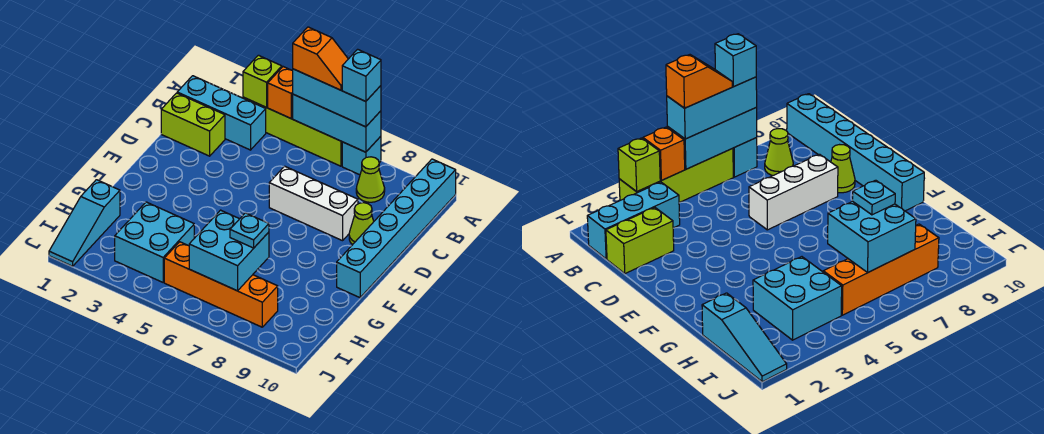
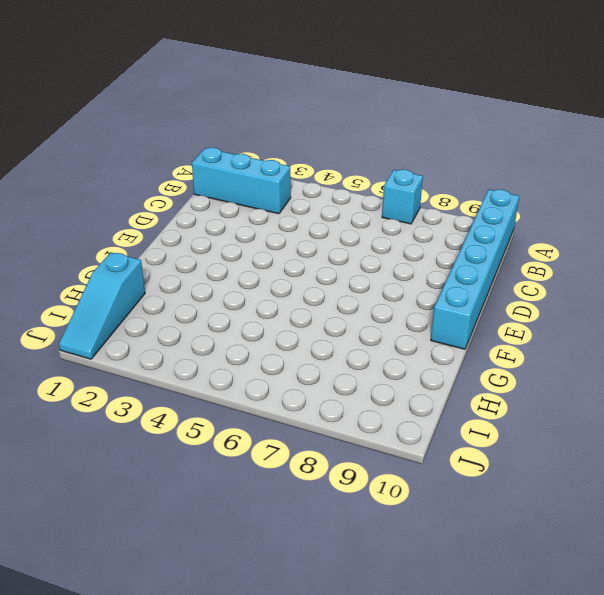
none -> lime 1x4 brick [243,97,342,166]
none -> lime 1x1 cone [356,157,385,202]
none -> lime 1x2 brick [161,93,225,156]

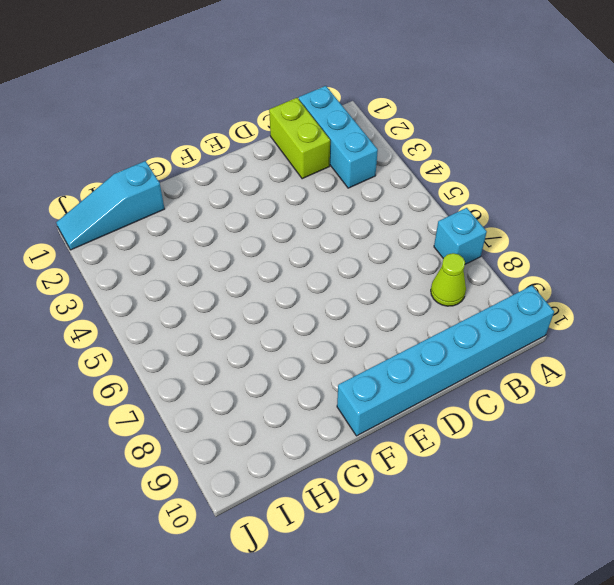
none -> lime 1x4 brick [243,97,342,166]
none -> white 1x3 brick [269,166,358,241]
none -> lime 1x1 cone [349,203,374,245]

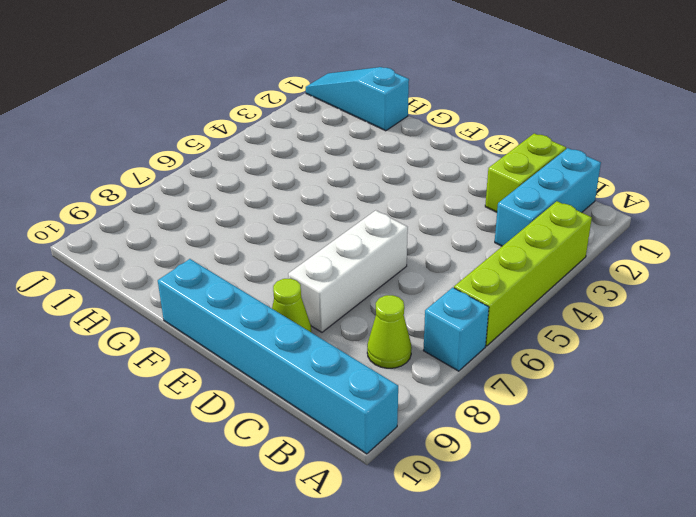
none -> cyan 2x2 brick [115,202,194,282]
none -> orange 1x4 brick [164,242,278,327]
none -> lime 1x1 brick [243,55,282,107]

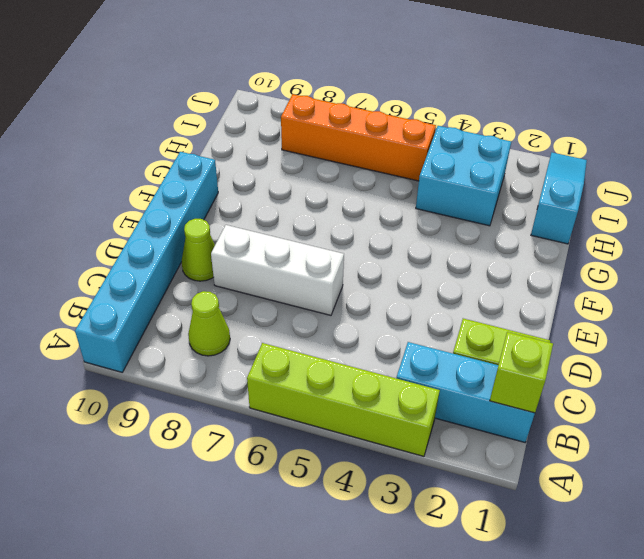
lime 1x1 brick [490,332,553,413] -> lime 1x1 brick moved to [243,55,282,107]
none -> cyan 1x1 brick [342,136,381,175]
none -> orange 1x1 brick [268,67,293,119]
none -> cyan 1x3 brick [293,94,381,152]

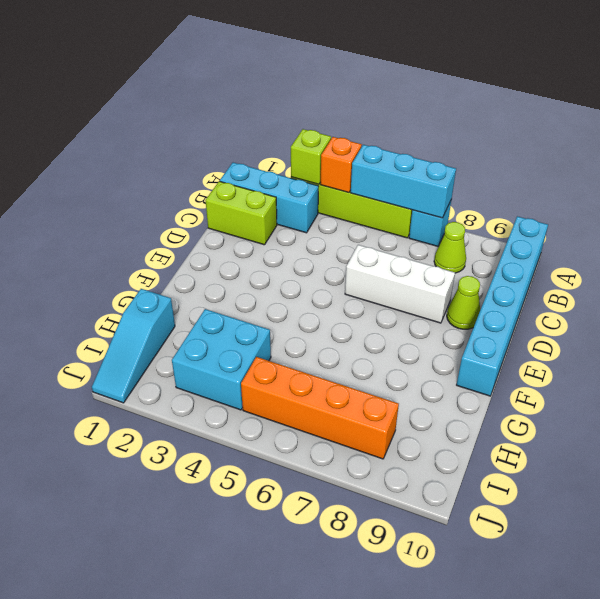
none -> cyan 2x2 brick [189,210,269,291]
none -> cyan 1x3 brick [293,69,381,127]
none -> cyan 1x1 plate [230,213,269,248]

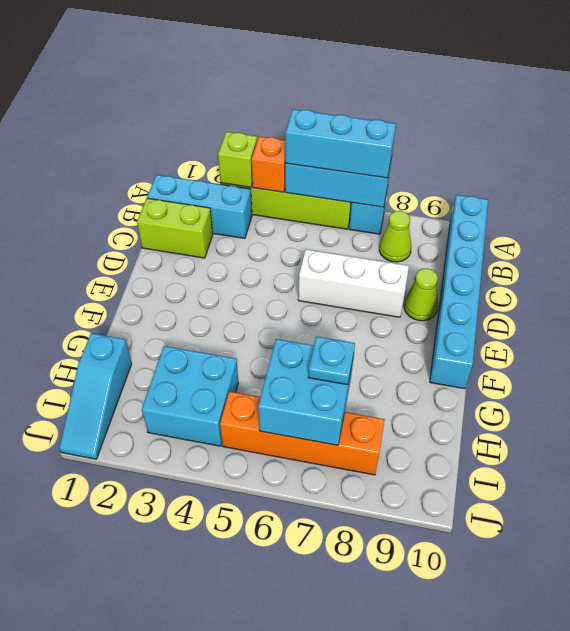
none -> orange 1x2 slope [293,27,348,90]
none -> cyan 1x1 brick [342,49,381,101]

